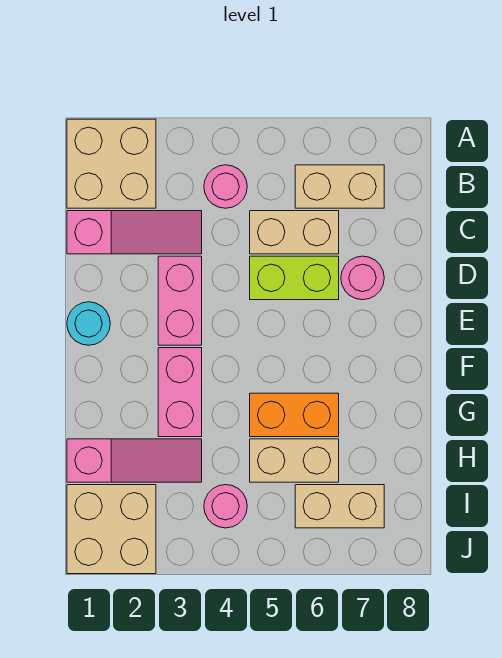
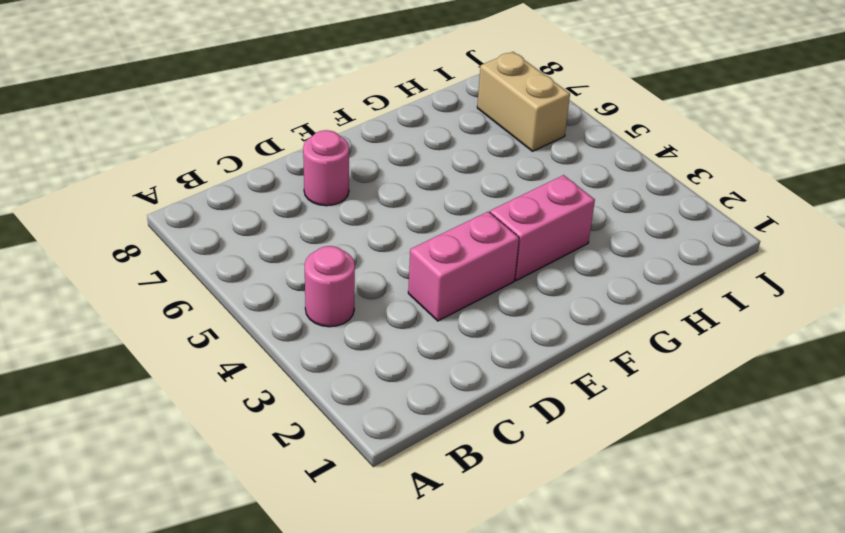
none -> tan 2x2 brick [67,119,156,208]
none -> tan 1x2 brick [295,165,384,208]
none -> pink 1x3 slope [67,211,202,254]

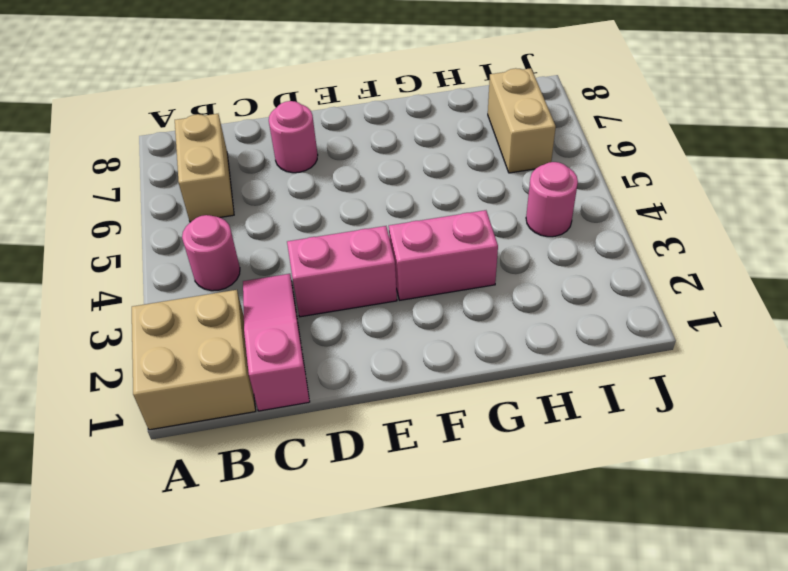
none -> tan 1x2 brick [250,211,339,254]
none -> lime 1x2 brick [250,256,339,300]
none -> cyan 1x1 round brick [67,302,110,345]

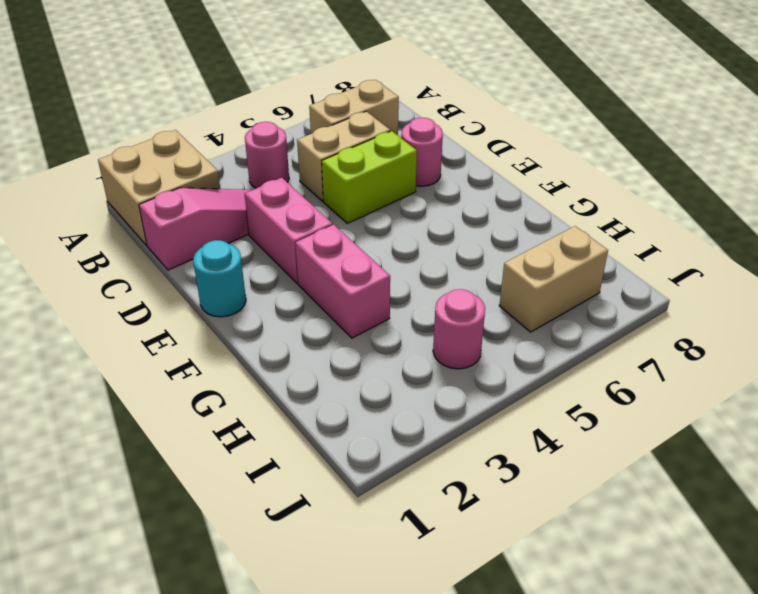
none -> orange 1x2 brick [250,393,339,437]
none -> pink 1x3 slope [67,439,202,482]
none -> tan 1x2 brick [250,439,339,482]

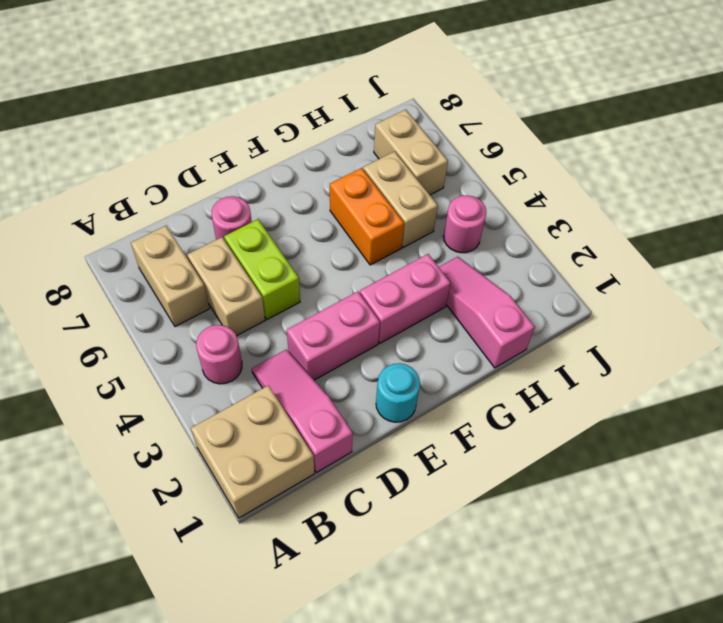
none -> tan 2x2 brick [67,485,156,574]

